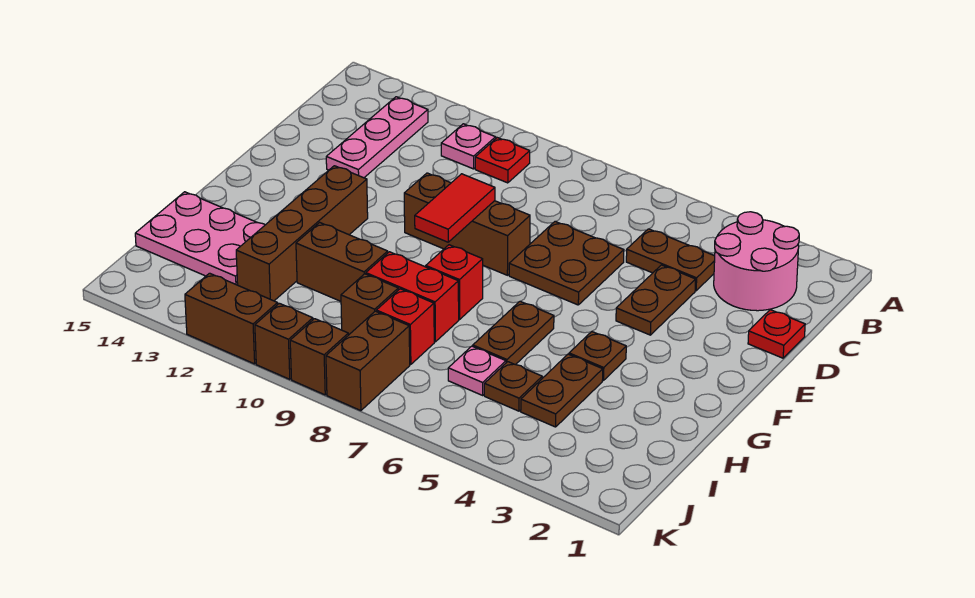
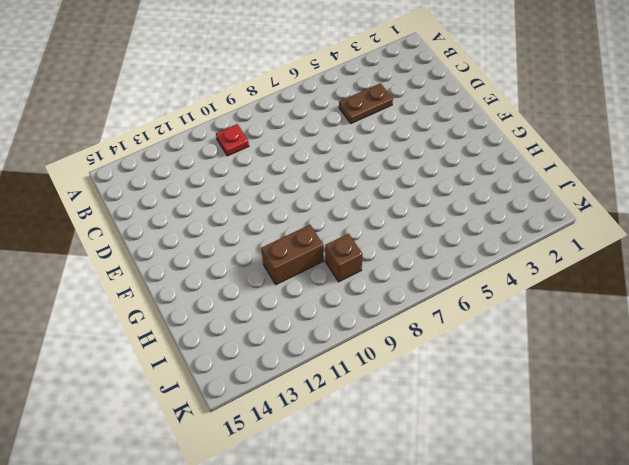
none -> pink 2x2 round brick [714,212,799,311]
none -> pink 1x1 plate [441,124,496,169]
none -> pink 1x3 plate [326,97,428,178]

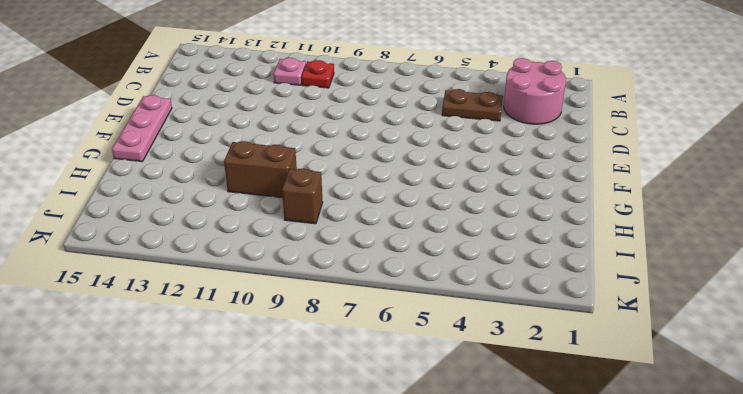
pink 1x3 plate [112,95,172,162] -> pink 1x3 plate moved to [326,97,428,178]
none -> red 1x1 plate [748,310,805,358]
none -> brown 1x2 plate [616,265,696,335]
none -> brown 2x2 plate [509,222,624,305]

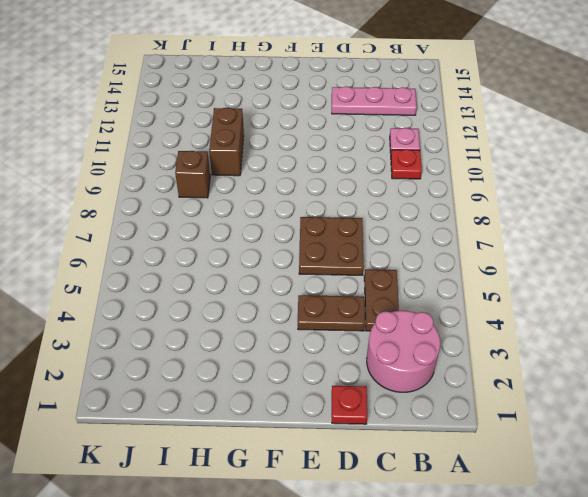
none -> brown 1x3 brick [404,173,530,275]
none -> brown 1x4 brick [236,166,368,301]
none -> brown 1x1 plate [569,332,626,381]

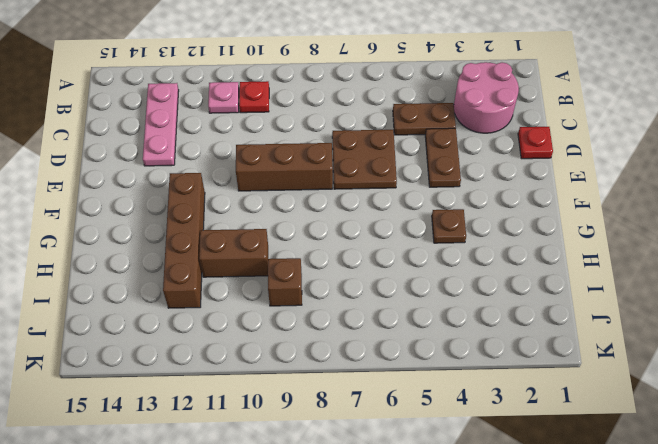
none -> brown 1x2 plate [473,301,554,365]
none -> red 1x1 brick [426,245,483,319]
none -> brown 1x2 plate [521,354,603,427]

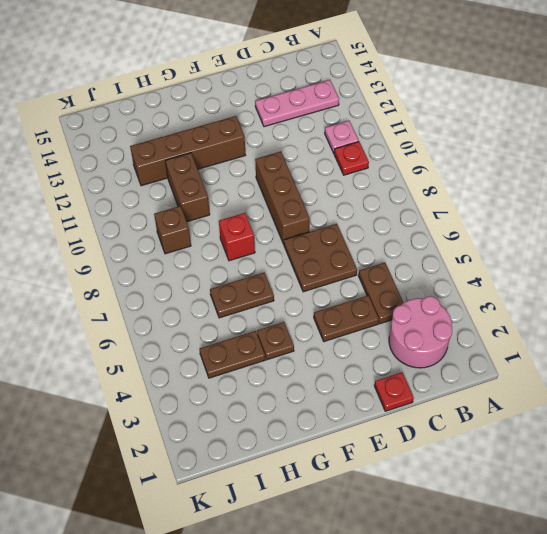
none -> red 1x2 brick [366,252,459,342]
none -> pink 2x3 plate [135,192,265,285]
none -> brown 1x1 plate [484,362,542,411]

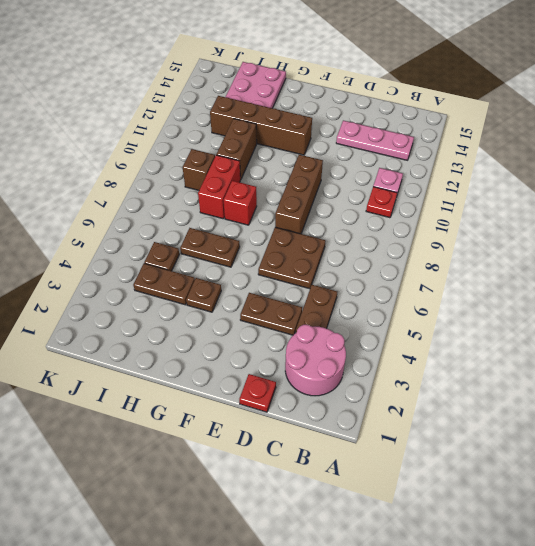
none -> pink 1x1 plate [448,346,506,395]
none -> red 1x1 brick [376,289,434,364]
none -> brown 1x2 brick [326,311,410,411]

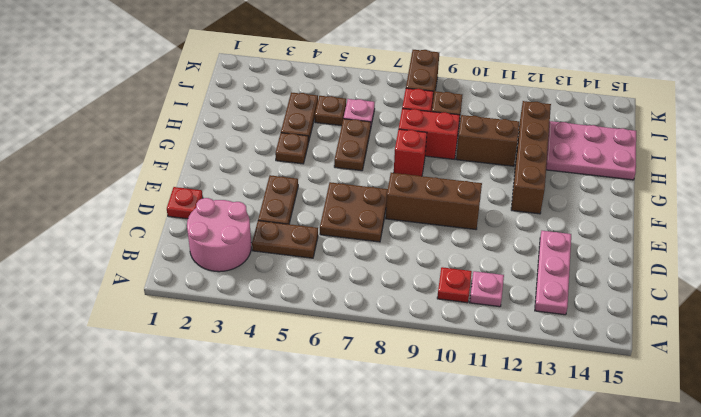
none -> brown 1x1 brick [290,319,348,395]
none -> brown 1x1 brick [255,303,313,379]
none -> brown 1x2 brick [185,273,278,364]

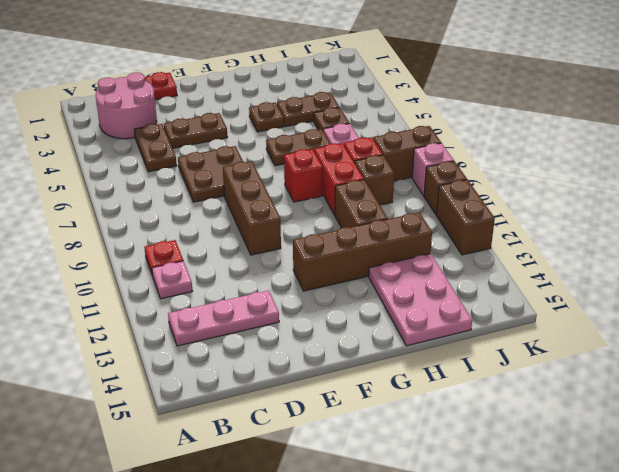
pink 1x1 brick [412,143,454,196] -> brown 1x1 brick [290,319,348,395]
none -> red 1x2 tile [415,174,495,242]

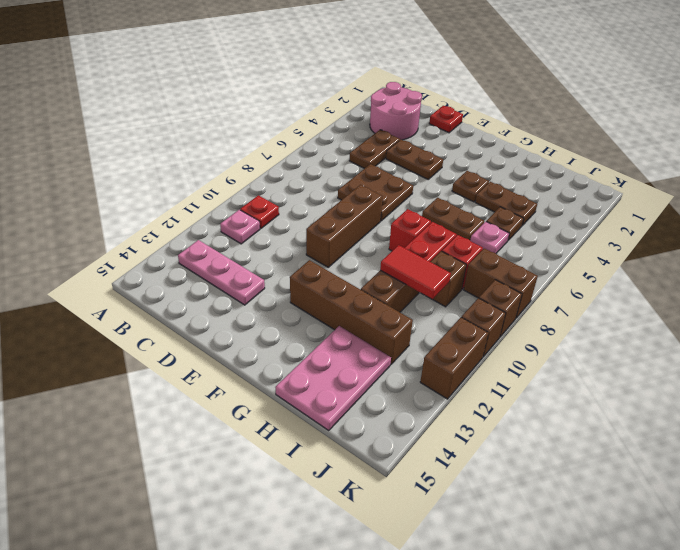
red 1x2 tile [380,245,451,299] -> red 1x2 tile moved to [415,174,495,242]

